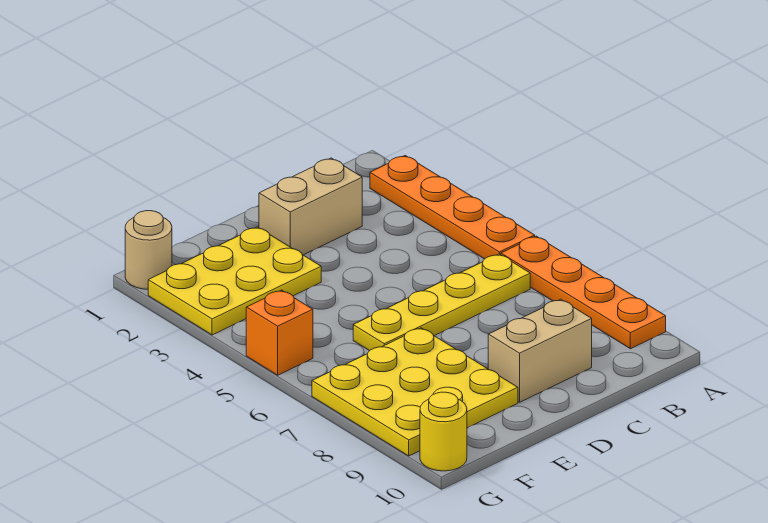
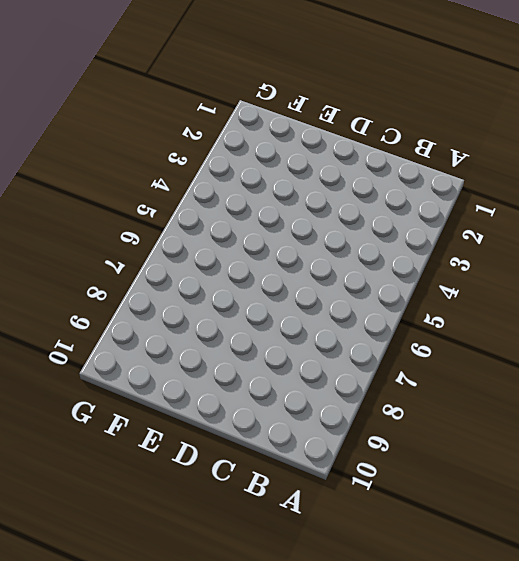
none -> orange 1x4 plate [370,156,535,259]
none -> orange 1x4 plate [501,236,666,349]

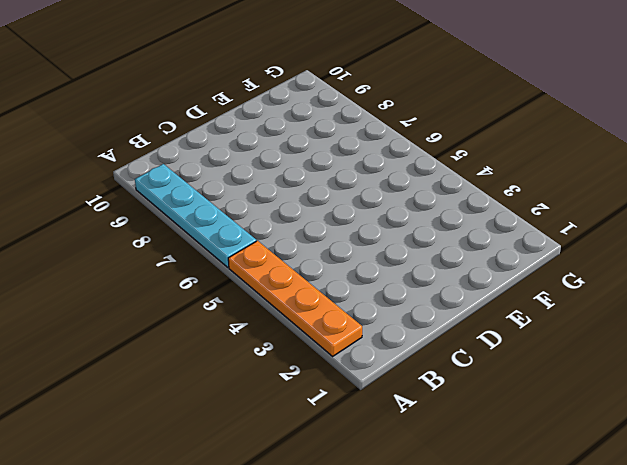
cyan 1x4 plate [135,164,256,267] -> orange 1x4 plate [501,236,666,349]
none -> yellow 1x4 plate [353,254,530,351]
none -> tan 1x2 brick [259,158,362,255]

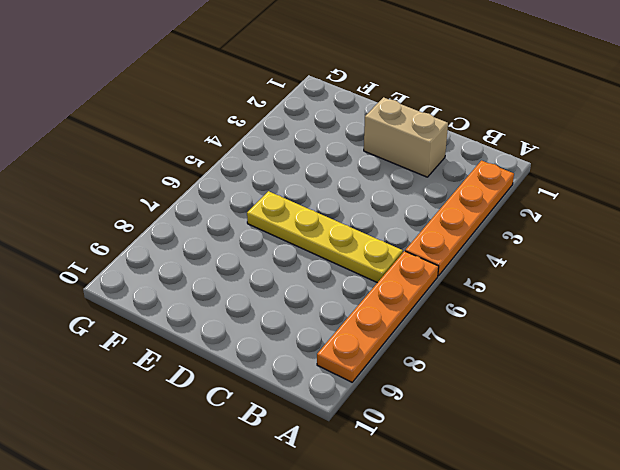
none -> tan 1x2 brick [488,299,592,402]
none -> yellow 2x3 plate [148,227,321,335]

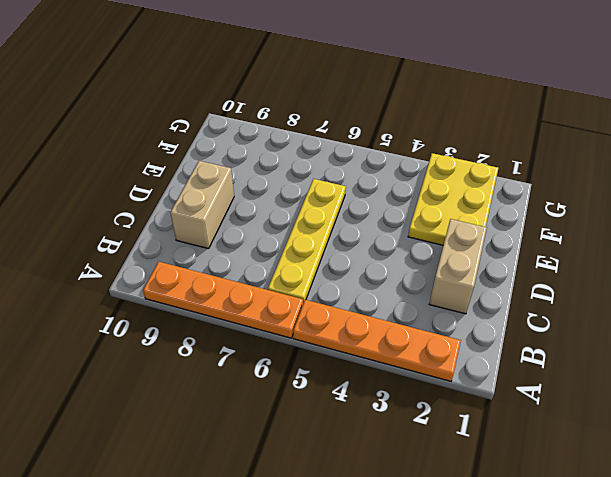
none -> yellow 3x3 plate [312,328,518,456]
none -> tan 1x1 round brick [125,211,172,289]

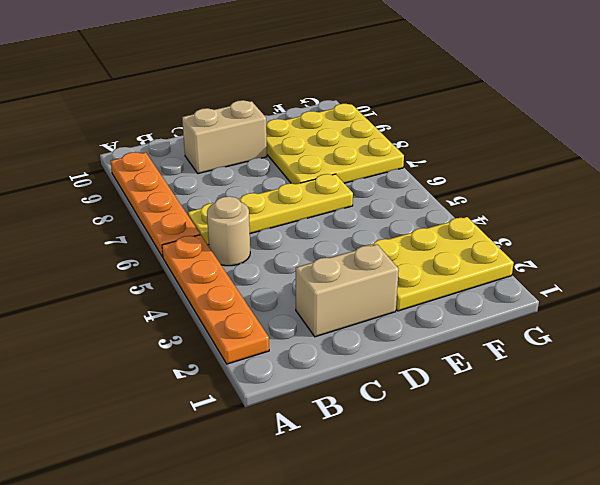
tan 1x1 round brick [207,196,250,266] -> tan 1x1 round brick moved to [125,211,172,289]
none -> orange 1x1 brick [246,290,313,375]
none -> yellow 1x1 round brick [420,392,467,471]

